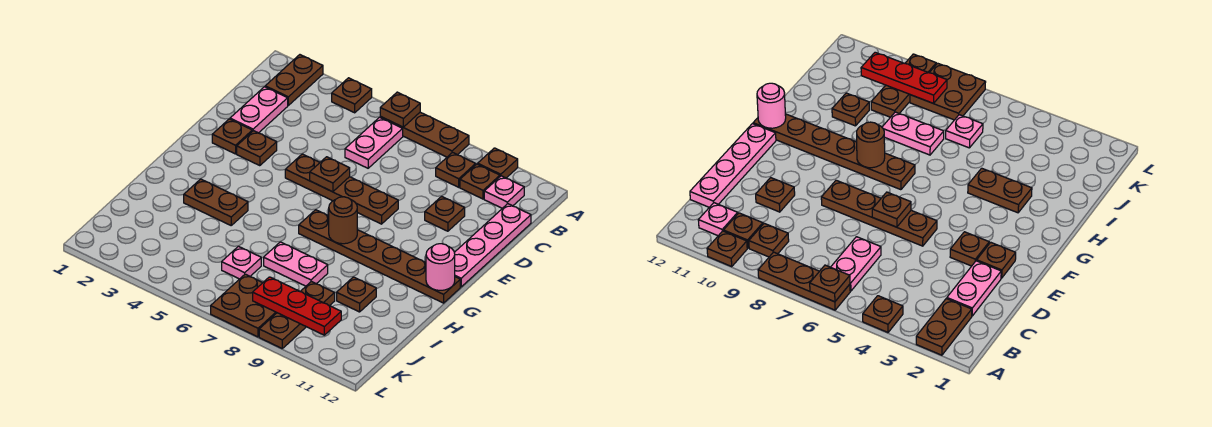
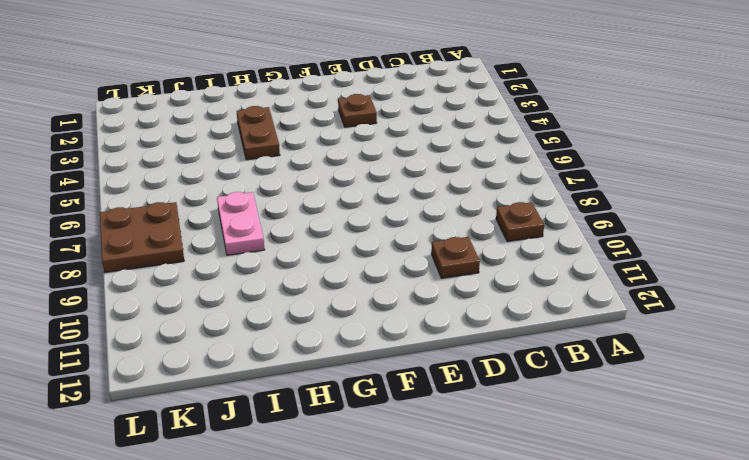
none -> brown 1x2 plate [265,55,323,105]
none -> brown 1x1 plate [332,78,372,113]
none -> brown 1x3 plate [380,112,469,157]

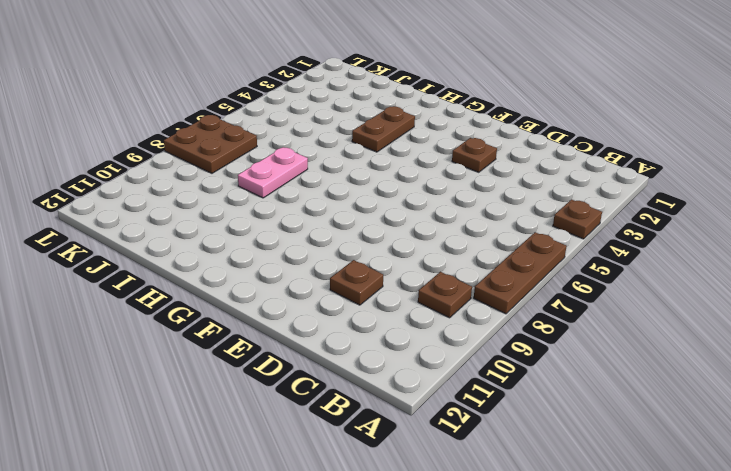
none -> brown 1x2 plate [265,55,323,105]
none -> brown 1x1 plate [478,148,518,178]
none -> pink 1x2 plate [345,117,403,168]

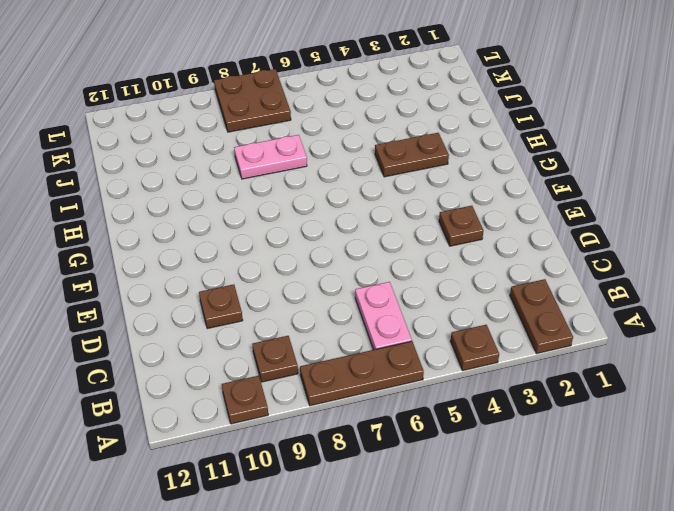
none -> brown 1x1 plate [460,164,500,199]
none -> pink 1x1 plate [484,176,524,208]
none -> pink 1x2 plate [230,87,288,133]

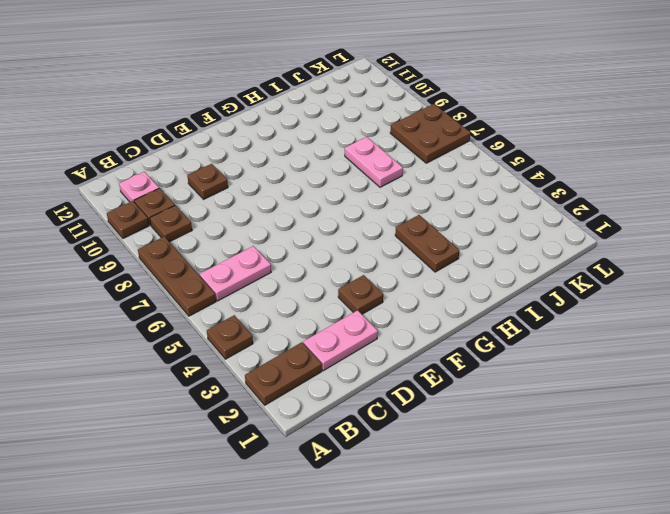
none -> pink 1x4 plate [454,204,531,287]
none -> brown 1x1 plate [212,119,252,154]
none -> brown 1x4 plate [285,154,398,224]

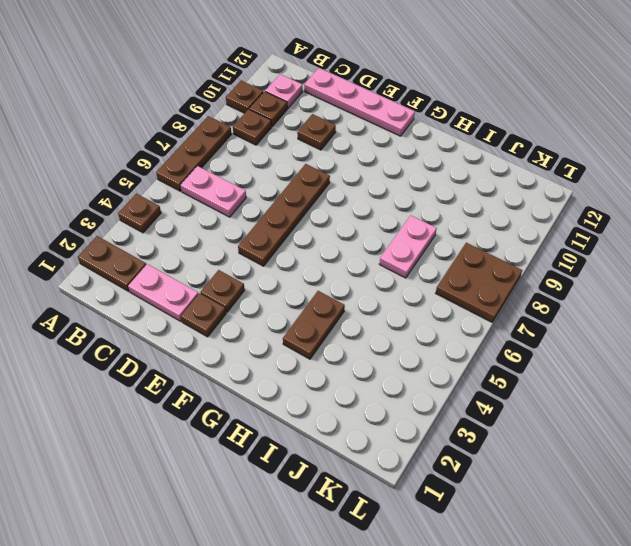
none -> brown 1x6 plate [299,210,460,303]
none -> brown 1x1 plate [337,277,376,312]
none -> pink 1x1 plate [222,246,261,279]

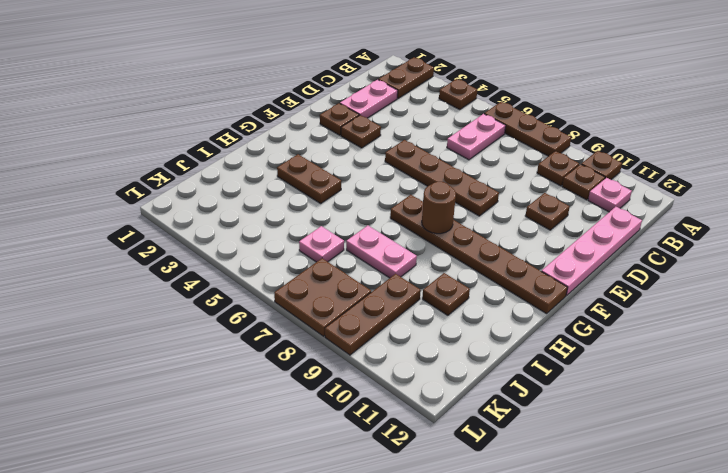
none -> brown 1x1 plate [380,92,420,127]
none -> brown 1x1 plate [310,157,350,192]
none -> pink 1x1 round brick [426,244,455,290]

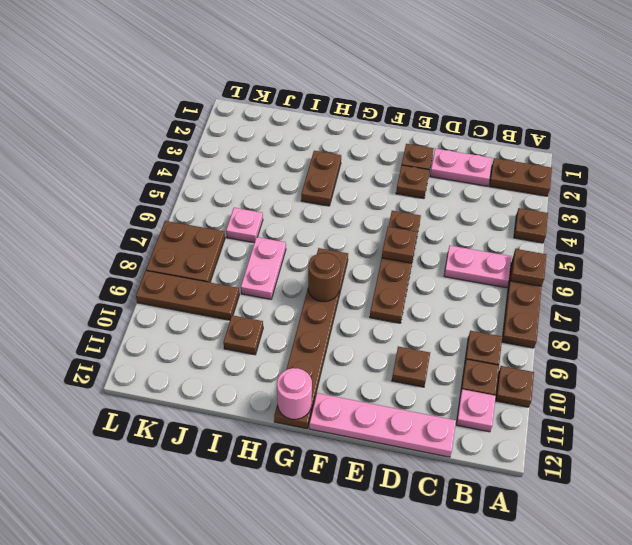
none -> red 1x3 plate [253,277,341,335]

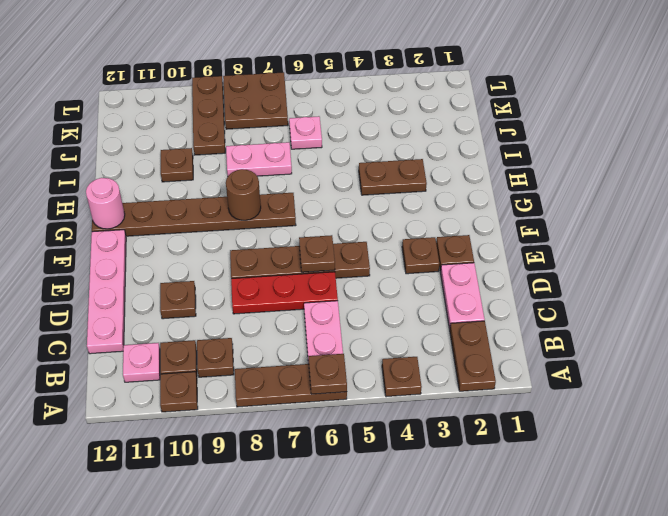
red 1x3 plate [231,272,338,314] -> red 1x3 plate moved to [253,277,341,335]

